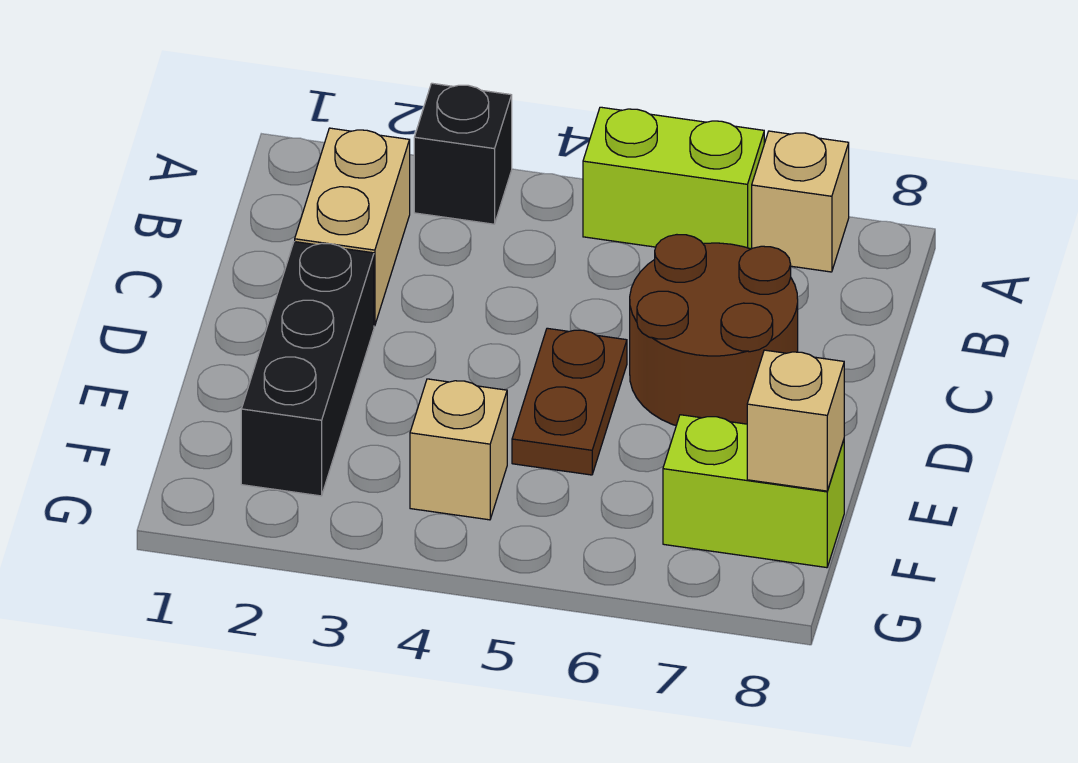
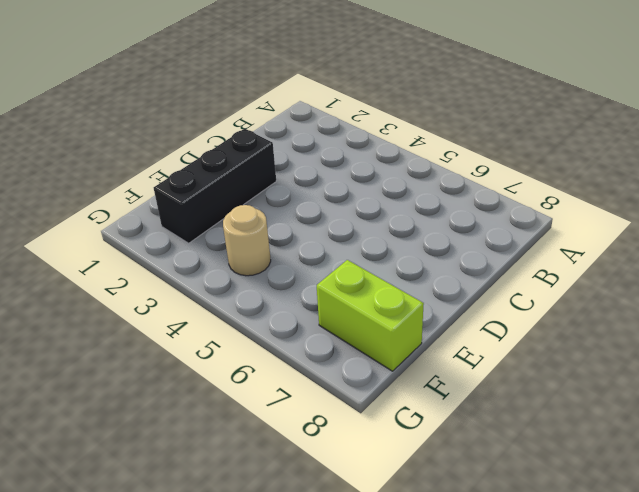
tan 1x1 round brick [223,205,271,276] -> tan 1x1 brick [410,379,507,520]
none -> black 1x1 brick [414,83,512,224]
none -> lime 1x2 brick [583,107,764,249]

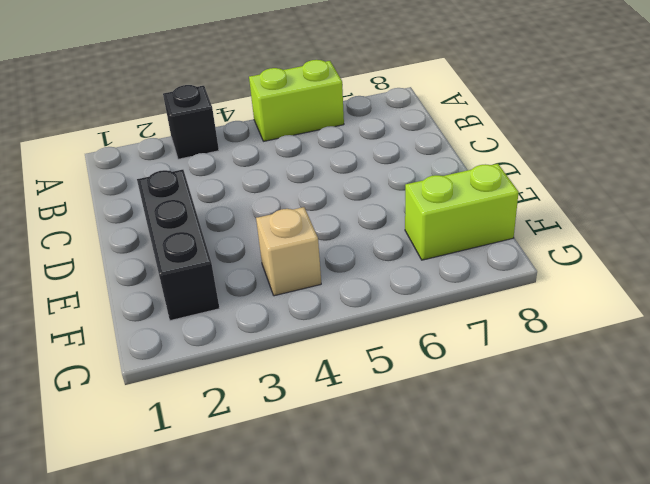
none -> tan 1x1 brick [752,131,849,272]
none -> tan 1x2 brick [295,128,410,326]

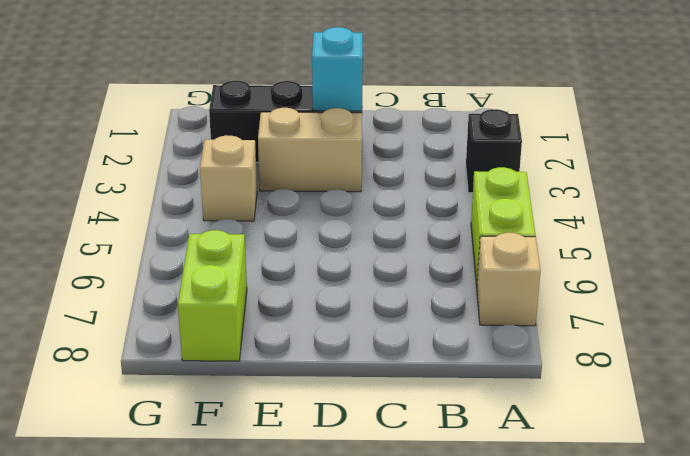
cyan 1x1 brick [312,27,363,111] -> none
tan 1x2 brick [258,108,362,192] -> tan 1x2 brick moved to [295,128,410,326]
none -> brown 2x2 round brick [630,235,798,425]
none -> brown 1x2 plate [512,328,627,475]

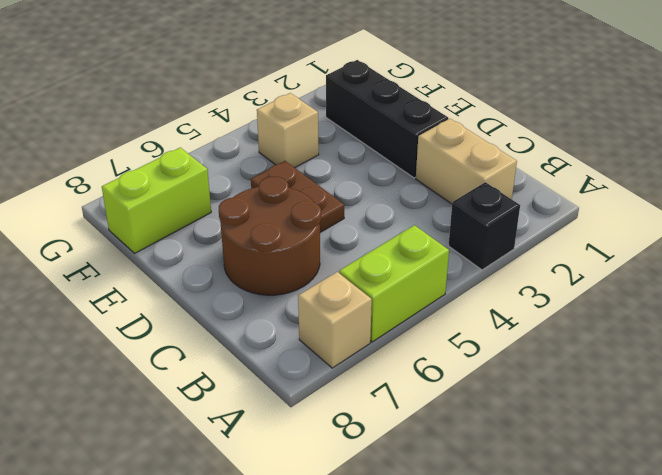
none -> tan 1x1 brick [747,350,844,491]

